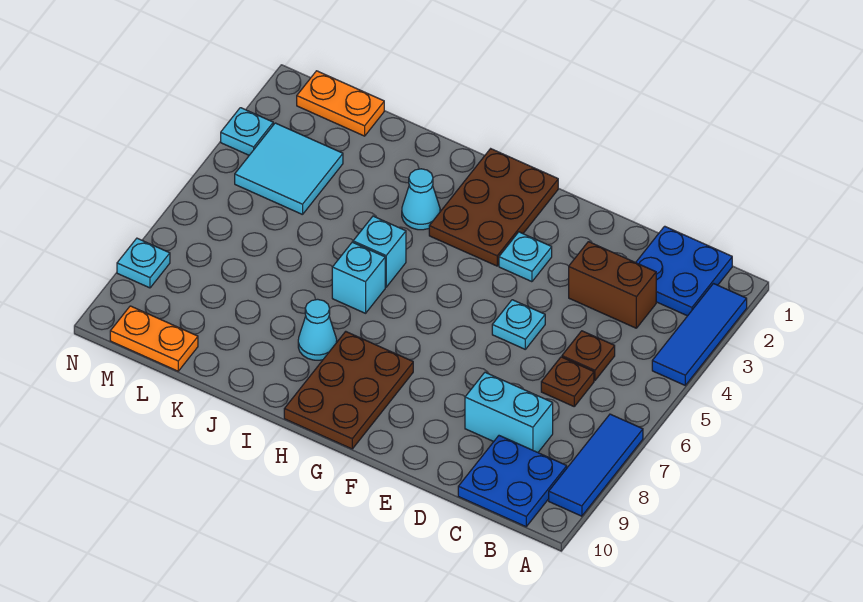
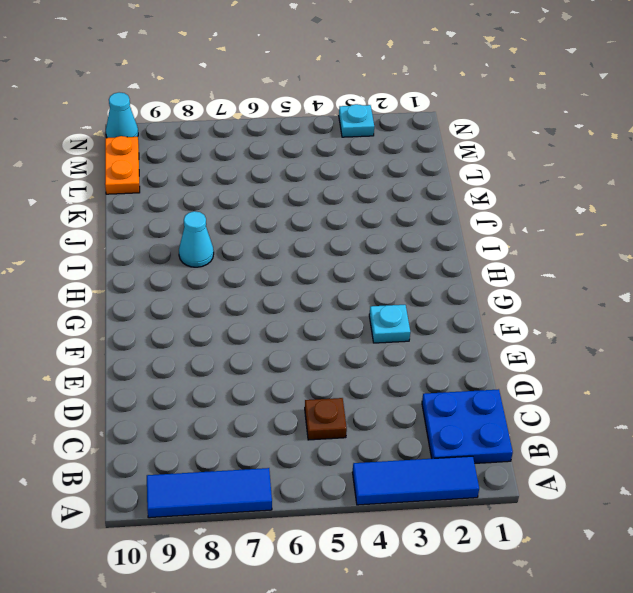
cyan 1x1 cone [106,92,138,138] -> cyan 1x1 cone moved to [402,169,440,230]
none -> blue 2x2 plate [458,436,567,527]
none -> brown 1x2 brick [569,242,656,328]
none -> brown 1x1 plate [541,357,594,406]

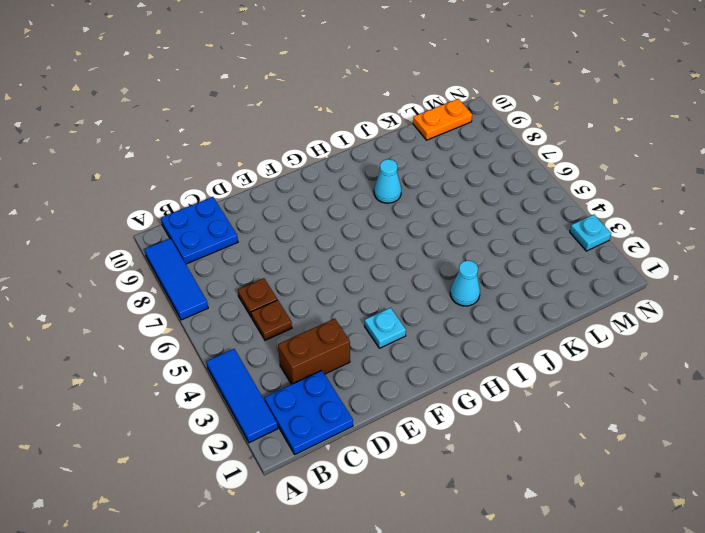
none -> cyan 1x2 brick [465,372,553,452]
none -> cyan 1x1 plate [492,300,545,349]
none -> brown 2x3 plate [429,149,558,266]

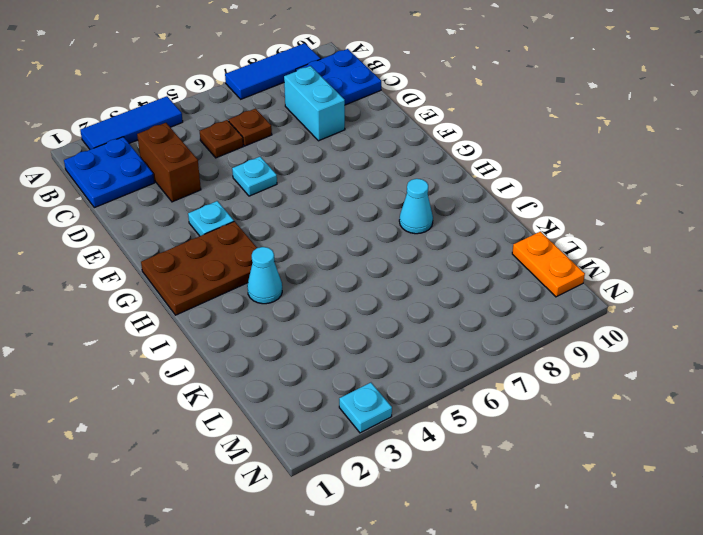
none -> brown 2x3 plate [284,331,413,449]
none -> cyan 1x1 brick [353,216,406,287]
none -> cyan 1x1 brick [332,242,385,313]

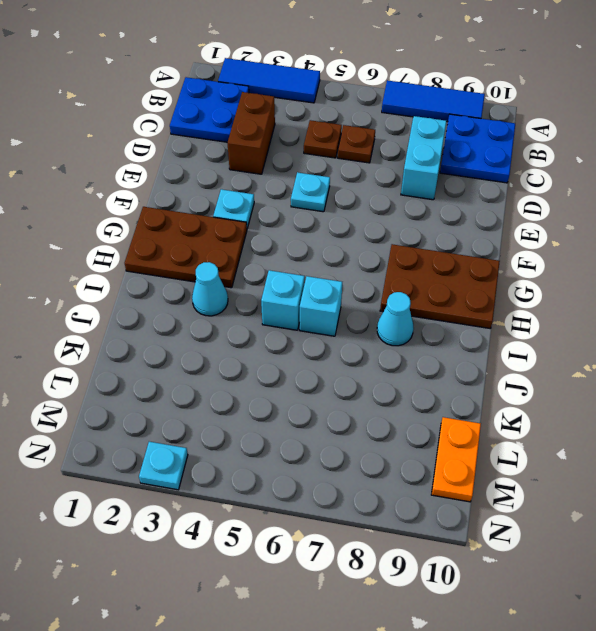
none -> orange 1x2 plate [297,71,384,136]
none -> cyan 2x2 tile [235,123,343,215]
none -> cyan 1x1 plate [117,238,170,288]

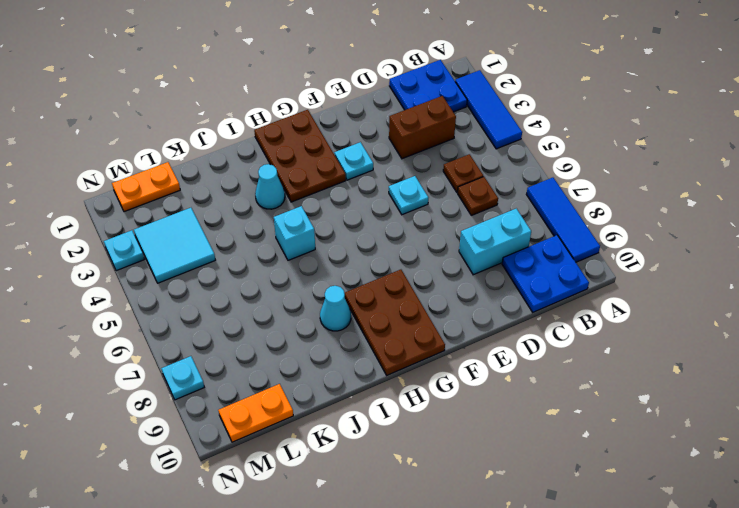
none -> cyan 1x1 brick [332,242,385,313]

